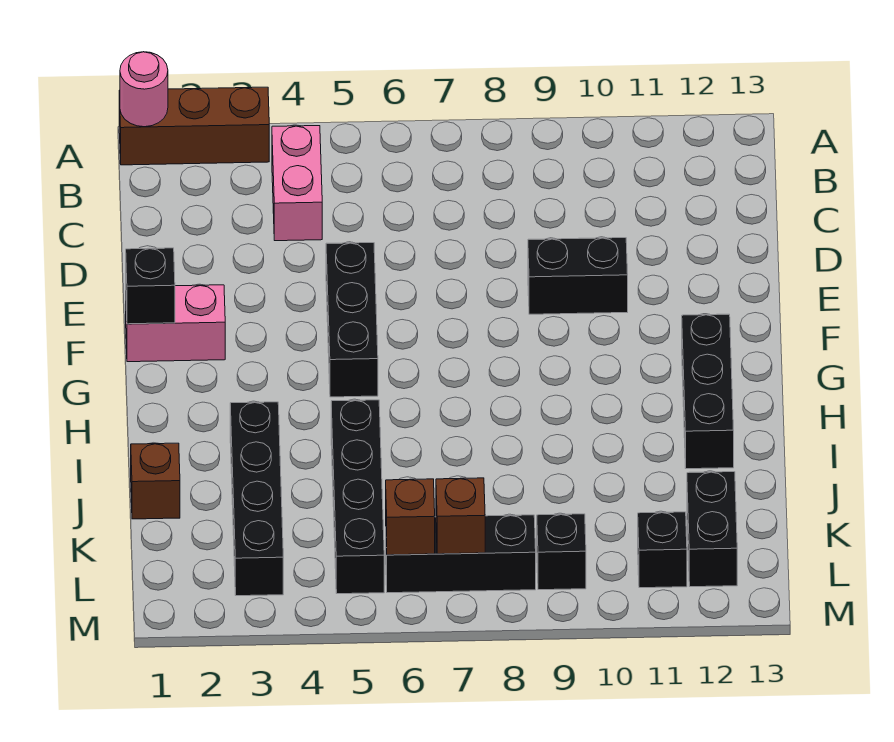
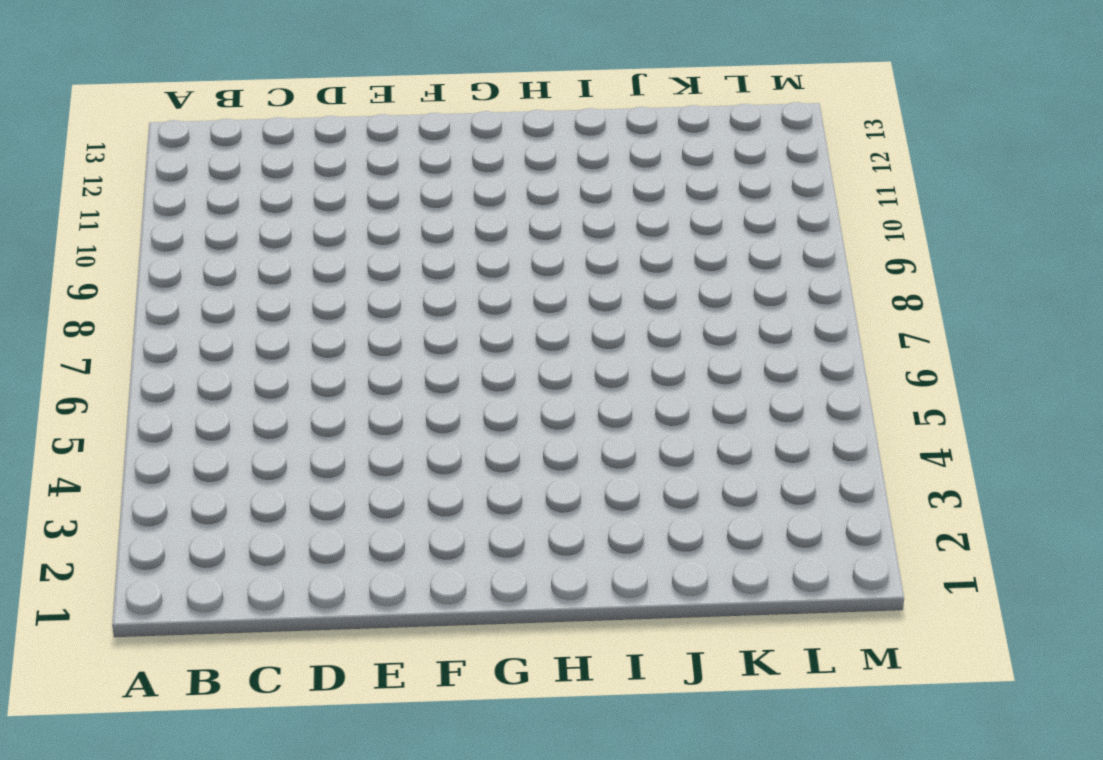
none -> brown 1x3 brick [119,87,269,165]
none -> pink 1x2 brick [272,126,322,241]
none -> black 1x3 brick [326,243,378,397]

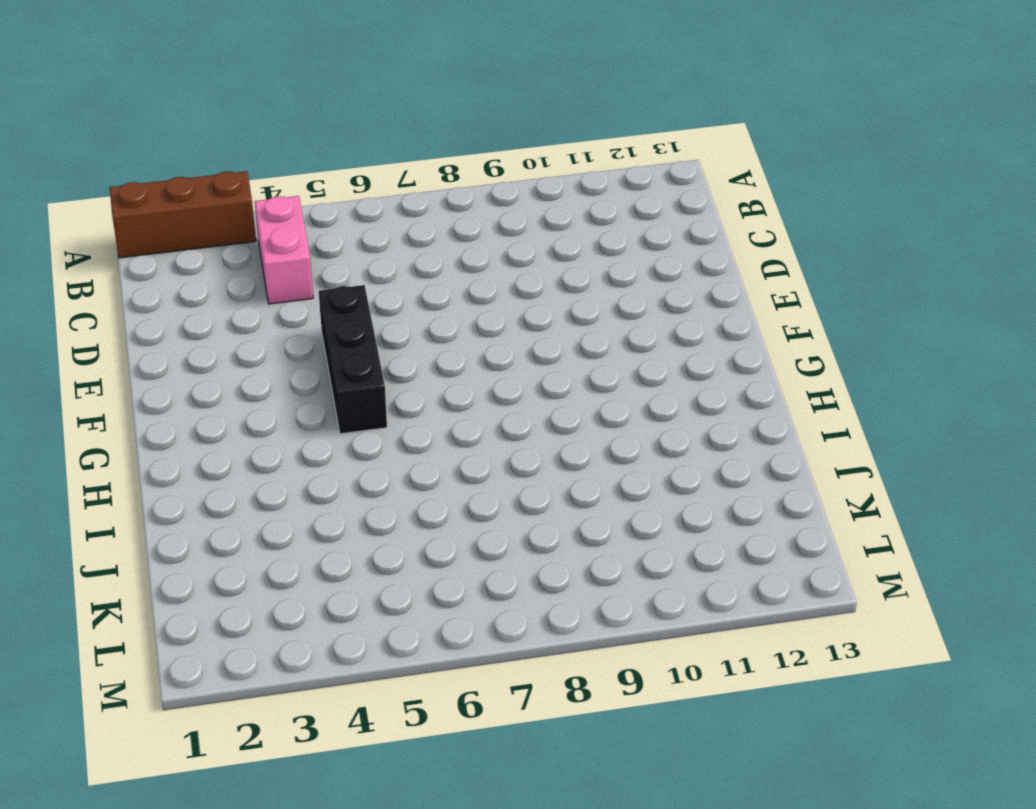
none -> black 1x2 brick [528,238,628,314]
none -> pink 1x2 brick [126,285,225,362]
none -> black 1x3 brick [682,314,734,469]

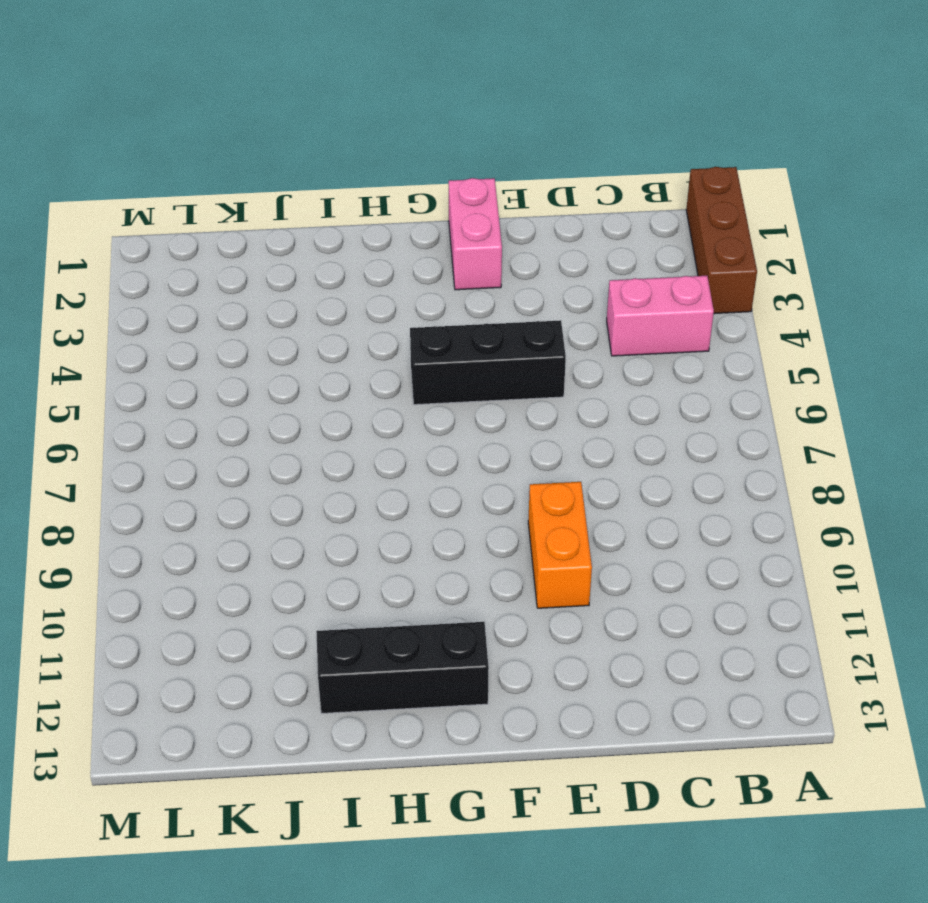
orange 1x2 brick [528,482,592,608] -> black 1x2 brick [528,238,628,314]
none -> black 1x4 brick [230,402,283,596]
none -> black 1x4 brick [331,400,384,594]
none -> brown 1x1 brick [131,443,180,519]

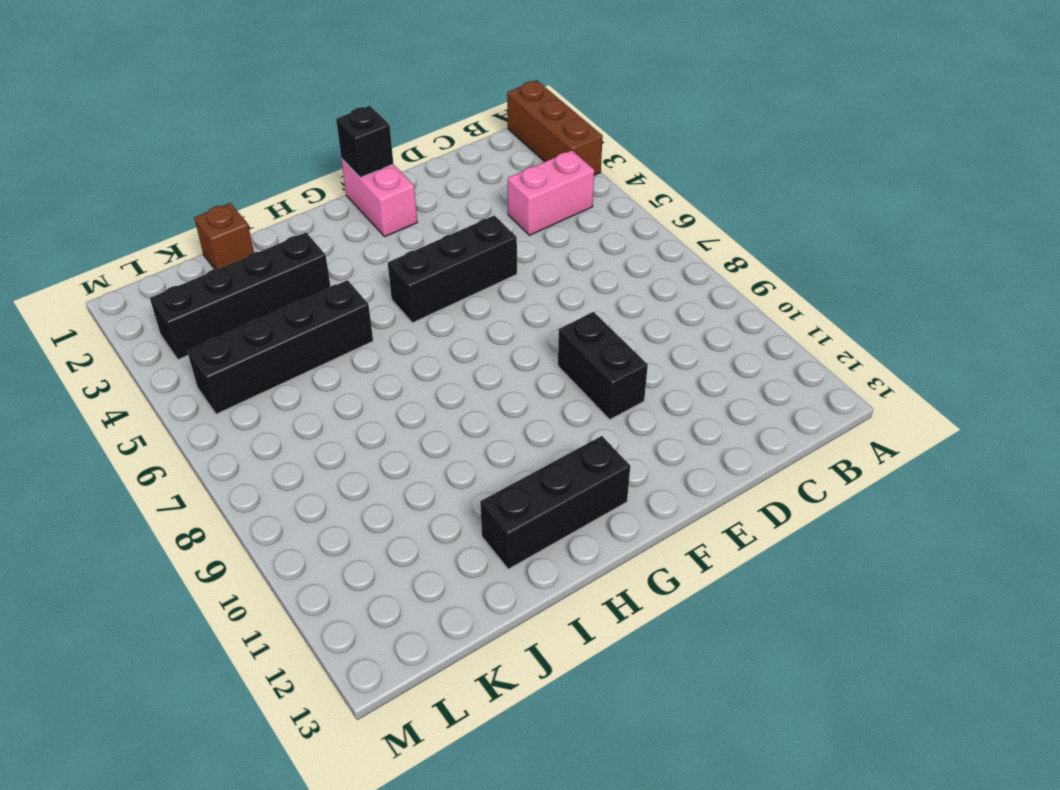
none -> black 1x2 brick [687,472,737,587]
none -> black 1x3 brick [386,515,536,593]
none -> black 1x1 brick [537,514,586,590]

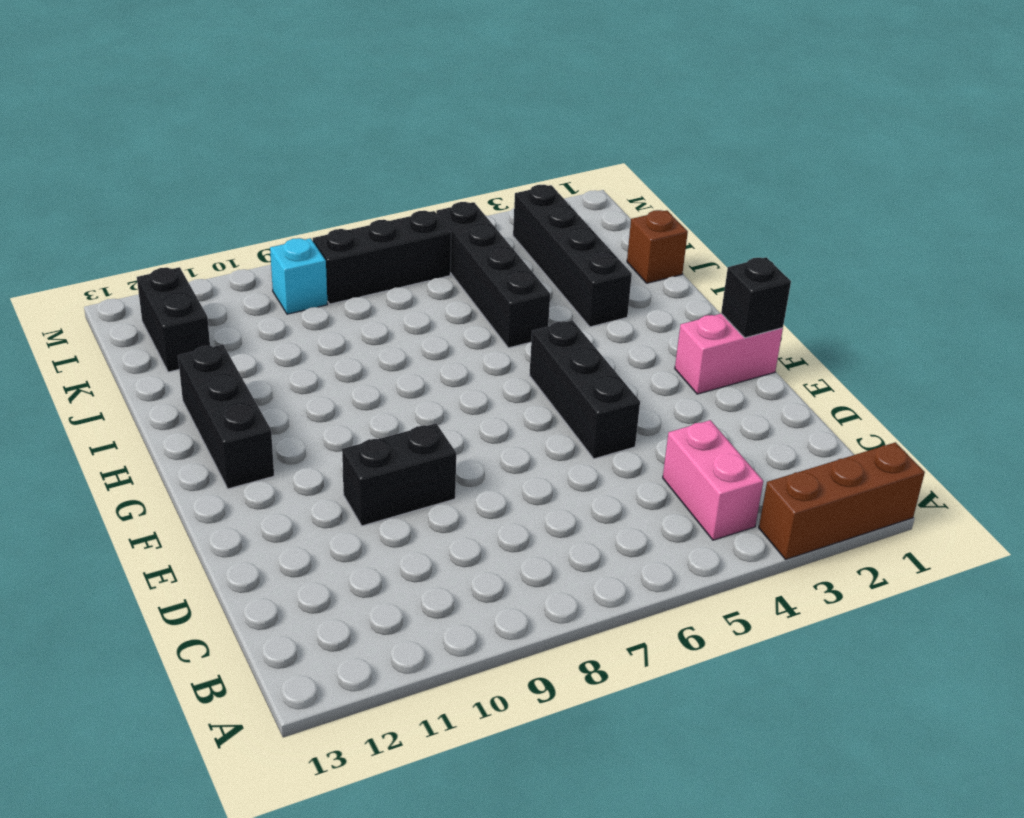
cyan 1x1 brick [270,238,328,314] -> black 1x1 brick [537,514,586,590]
none -> black 1x1 brick [638,512,687,588]
none -> pink 1x1 round brick [120,52,168,127]
none -> brown 1x1 brick [386,479,435,555]

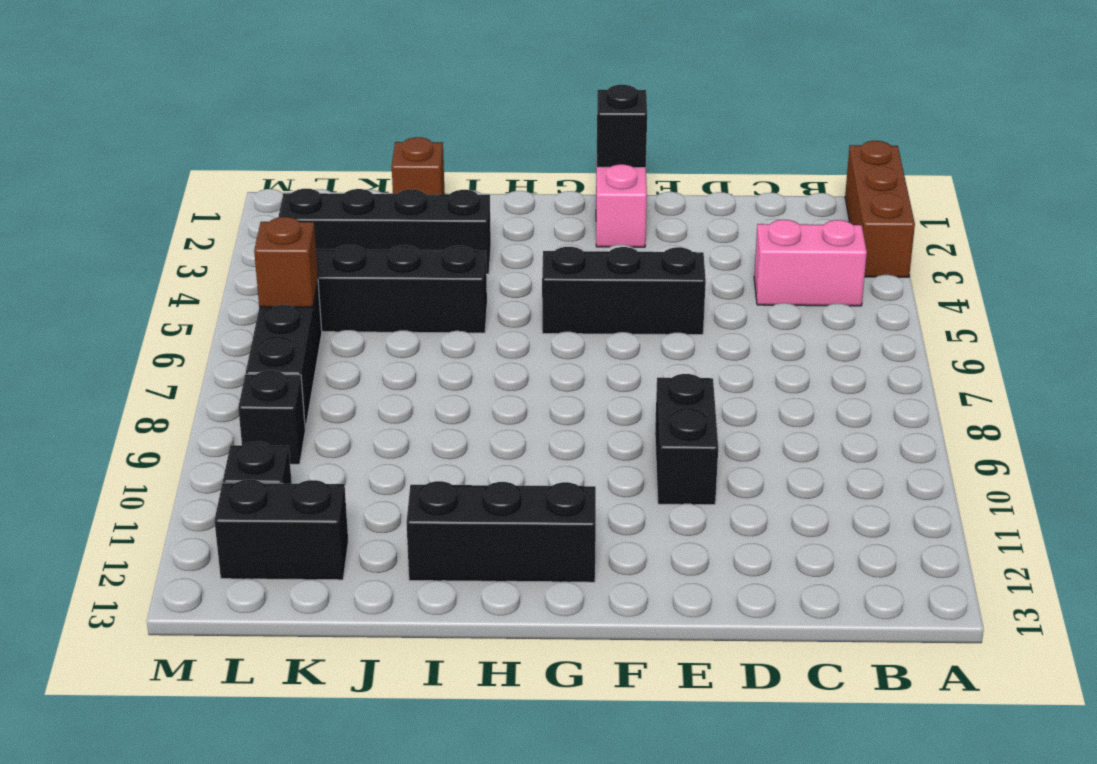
none -> pink 1x1 round brick [120,52,168,127]
none -> brown 1x1 brick [436,478,485,554]

